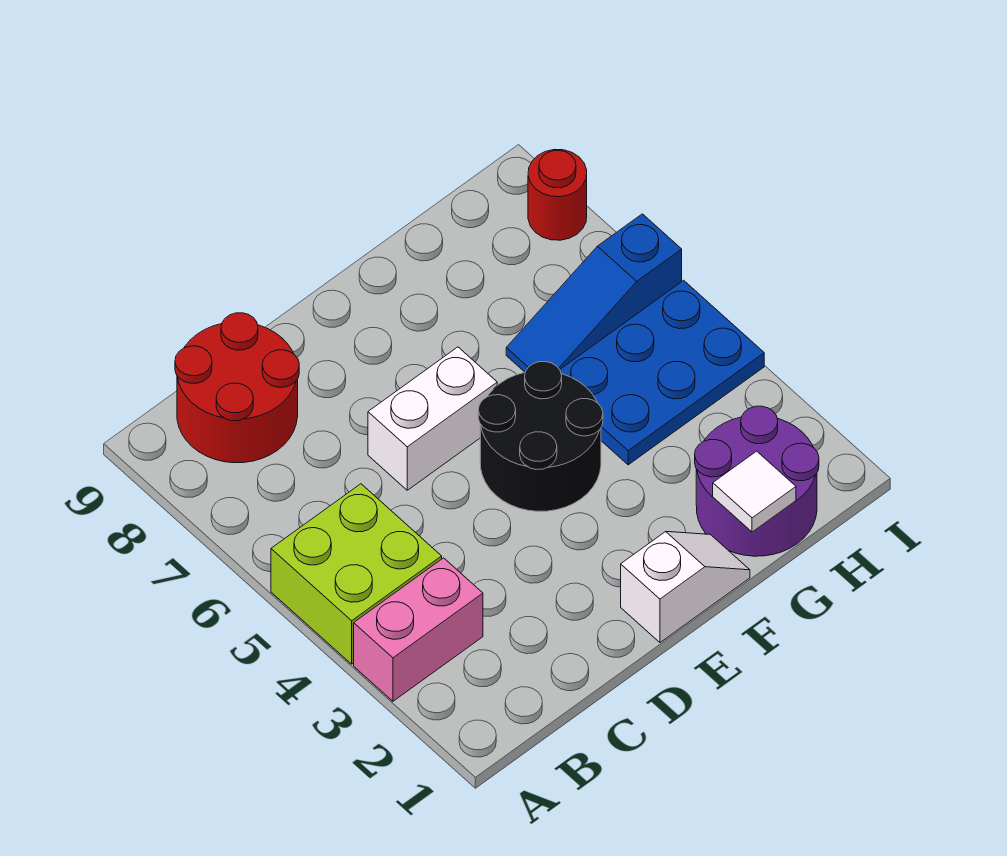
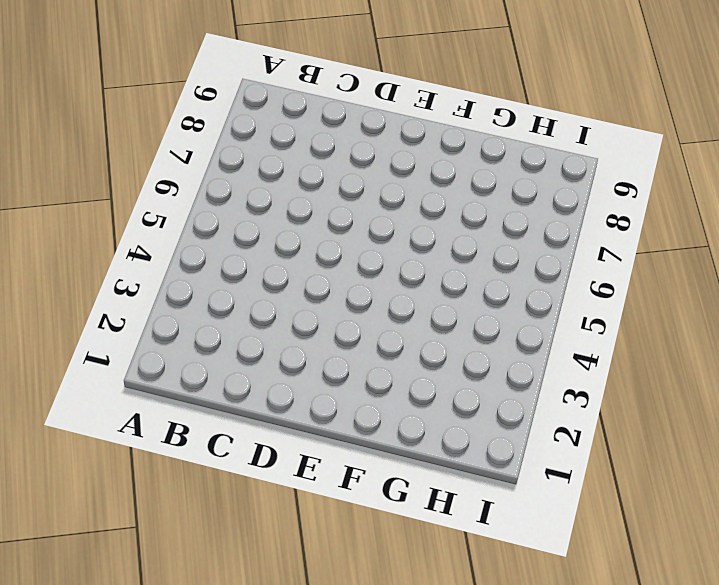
none -> pink 1x2 brick [354,558,483,701]
none -> lime 2x2 brick [271,484,442,664]

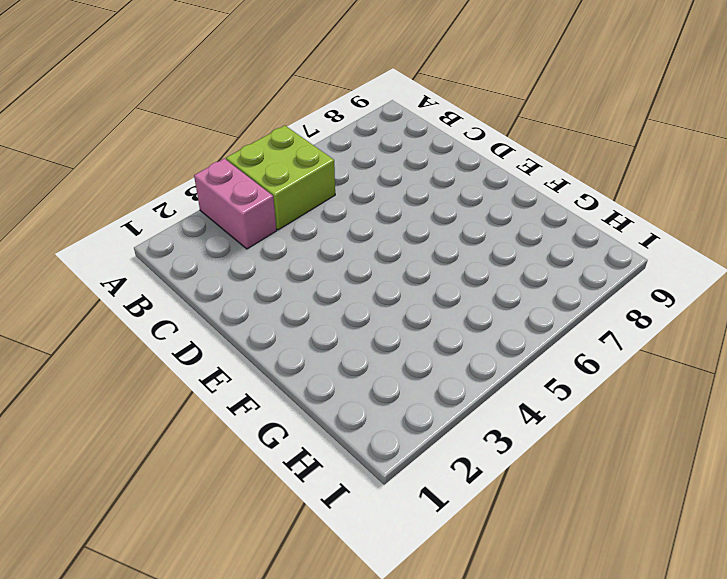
none -> red 2x2 round brick [175,313,299,463]
none -> white 1x2 brick [368,347,497,490]

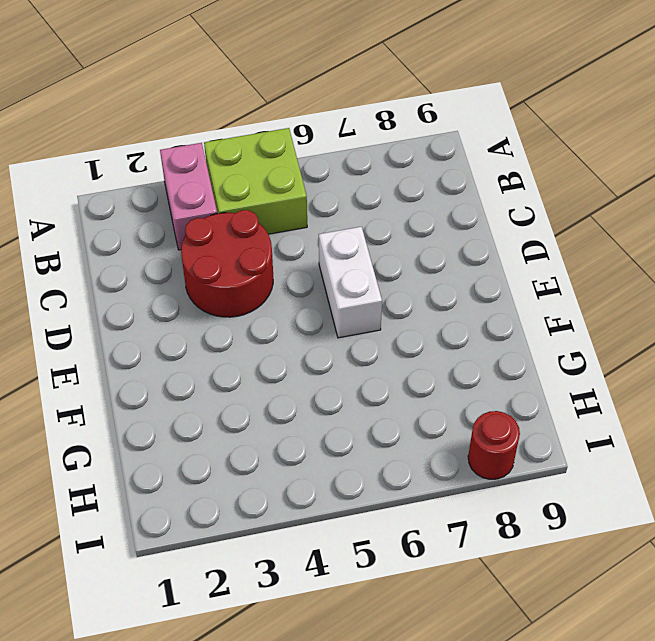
red 2x2 round brick [181,210,273,317] -> red 2x2 round brick moved to [175,313,299,463]
none -> white 1x2 slope [621,532,750,642]
none -> black 2x2 round brick [478,362,603,511]

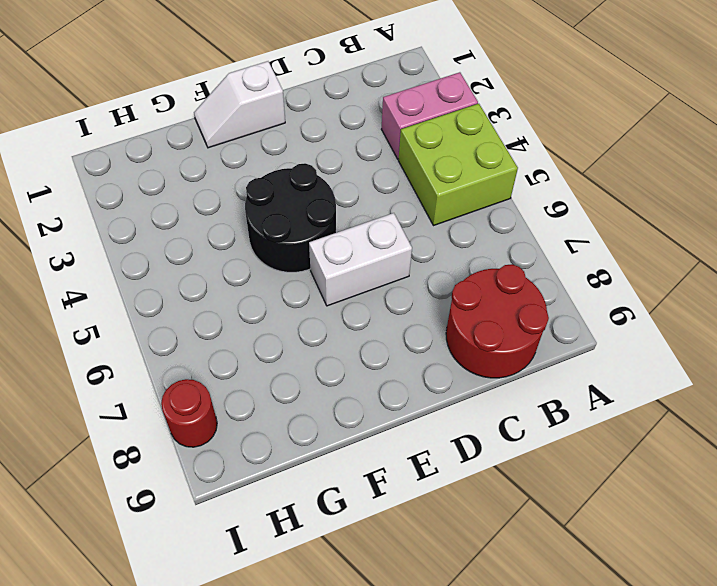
none -> purple 2x2 round brick [695,406,819,556]
none -> blue 2x3 plate [560,280,764,465]

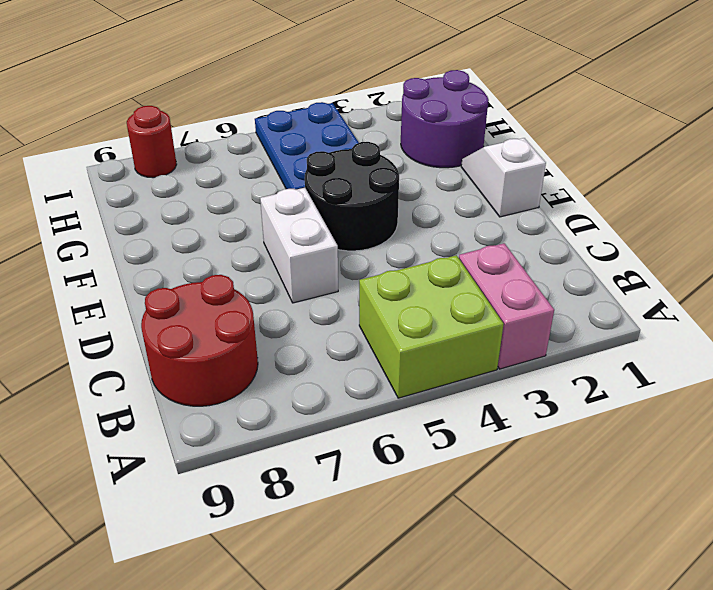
none -> blue 1x3 slope [506,214,682,372]
none -> white 1x1 tile [713,451,796,532]

